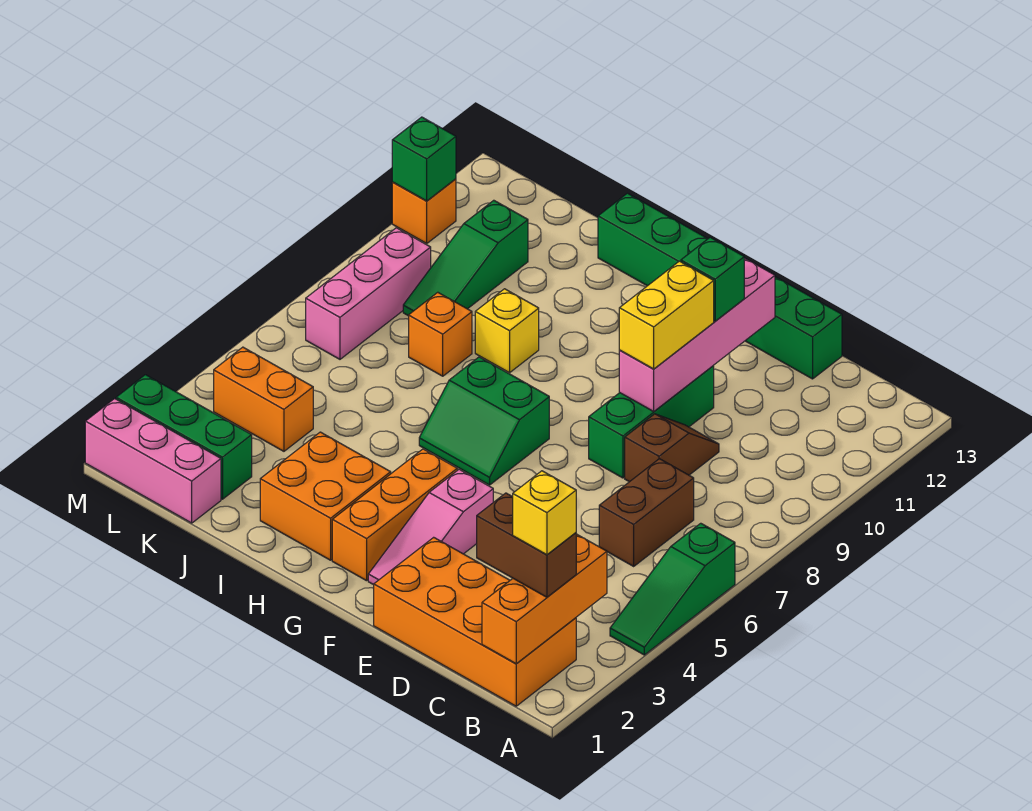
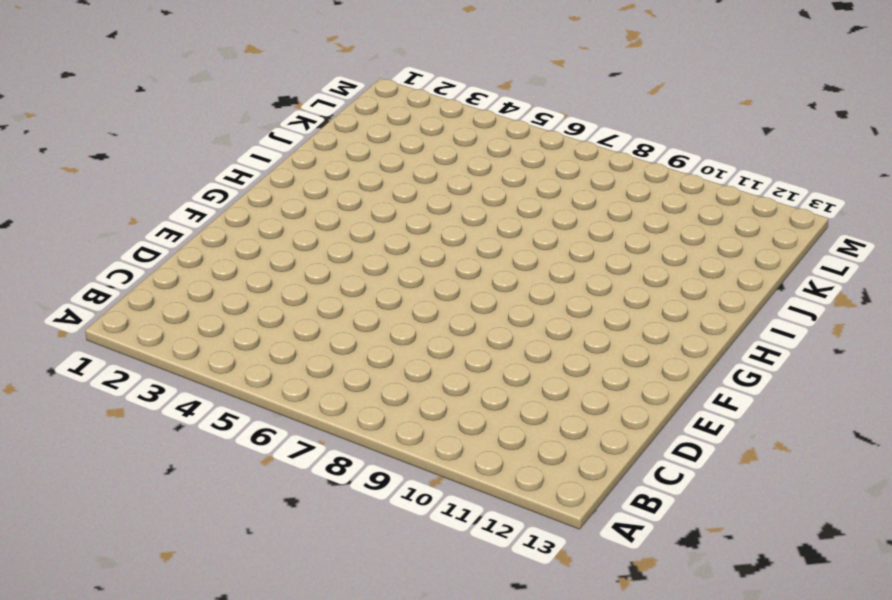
none -> green 1x3 slope [610,523,735,655]
none -> orange 2x4 brick [374,537,576,706]
none -> brown 1x2 brick [599,459,694,566]

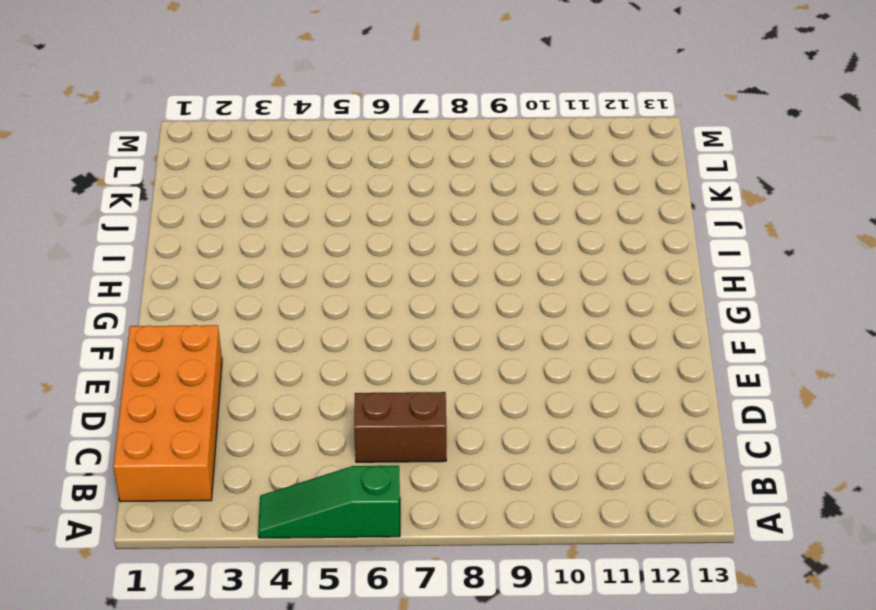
none -> brown 1x2 slope [625,414,719,482]
none -> green 1x6 brick [598,193,842,379]
none -> green 1x3 brick [589,366,714,478]

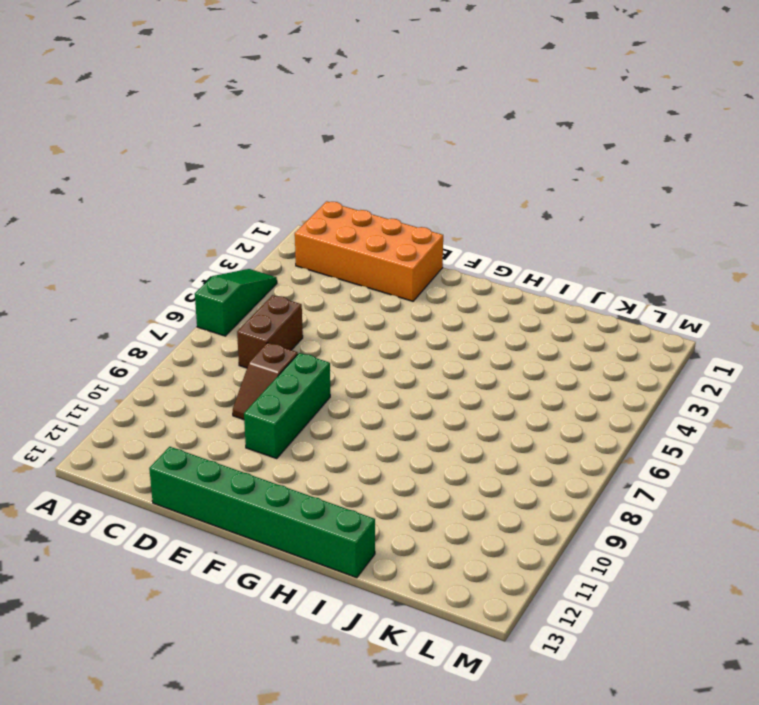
none -> pink 1x3 slope [368,469,493,585]
none -> orange 1x3 brick [332,449,457,581]
none -> green 2x2 slope [419,357,549,485]

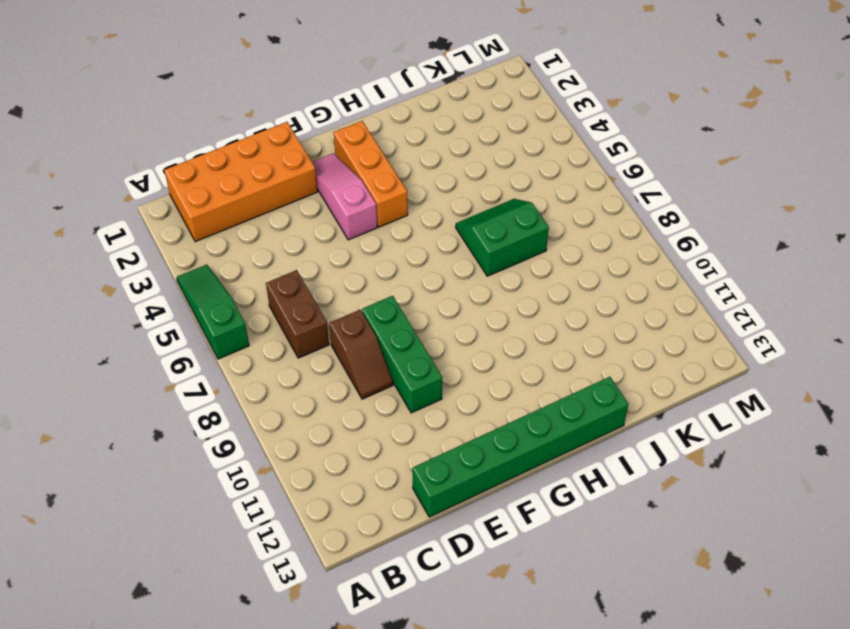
green 2x2 slope [456,199,549,276] -> green 2x2 slope moved to [419,357,549,485]
none -> orange 2x2 brick [260,432,391,560]
none -> yellow 1x1 brick [475,289,539,373]
none -> orange 1x1 brick [409,292,472,376]

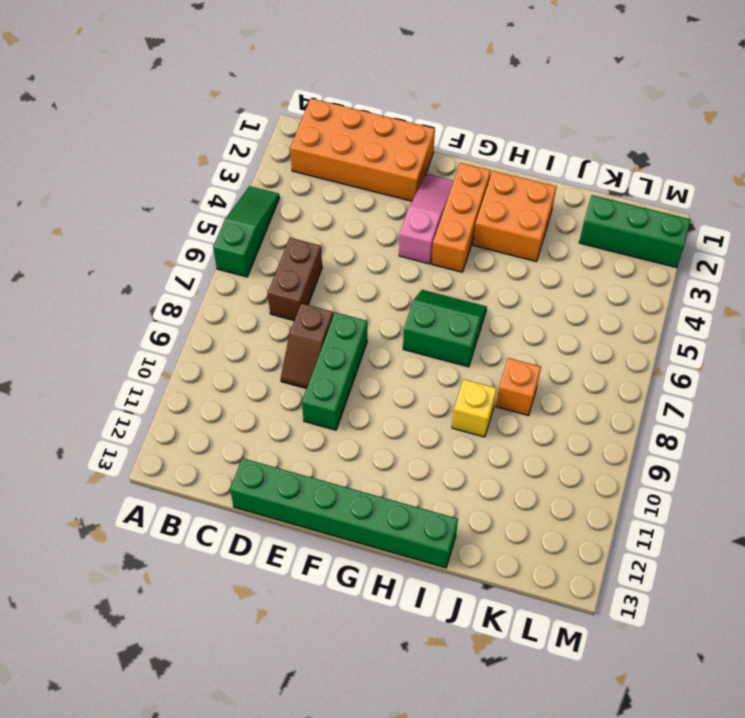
none -> pink 1x3 brick [85,399,221,523]
none -> orange 1x2 brick [214,347,313,451]
none -> green 1x3 slope [403,200,528,316]

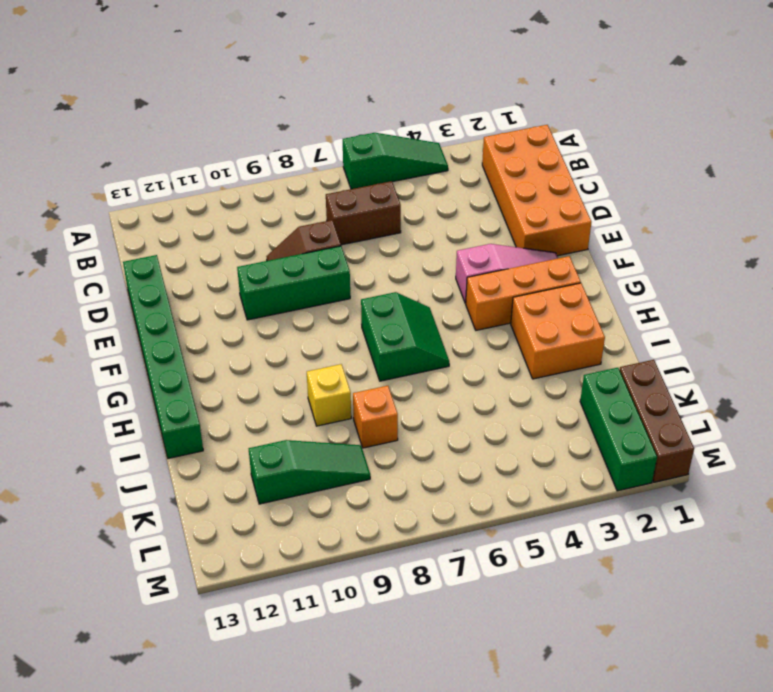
brown 1x3 brick [620,360,694,482] -> pink 1x3 brick [85,399,221,523]
none -> orange 1x2 brick [214,347,313,451]
none -> pink 1x3 brick [306,228,431,359]
none -> orange 1x1 brick [392,179,456,243]

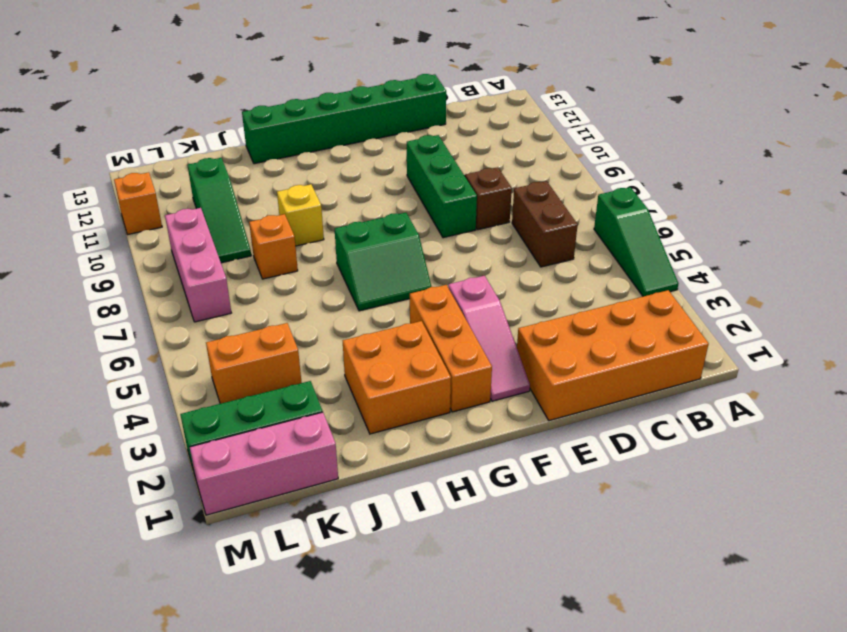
none -> orange 1x3 brick [482,534,607,664]
none -> pink 1x4 brick [619,258,775,411]
none -> green 1x1 brick [392,117,456,201]

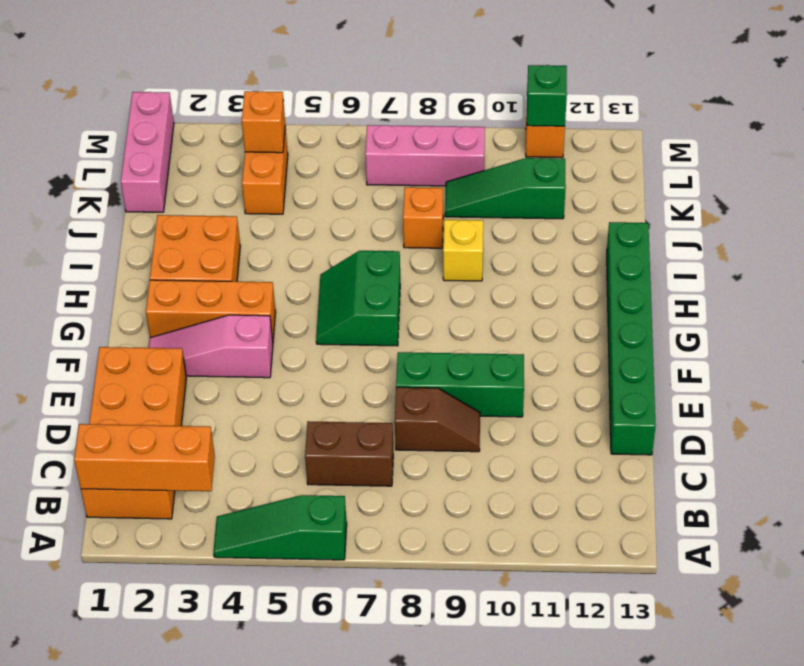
orange 1x1 brick [242,91,285,153] -> none
none -> green 1x3 brick [116,375,252,499]
none -> pink 1x4 brick [619,258,775,411]
none -> brown 1x2 brick [477,493,576,597]

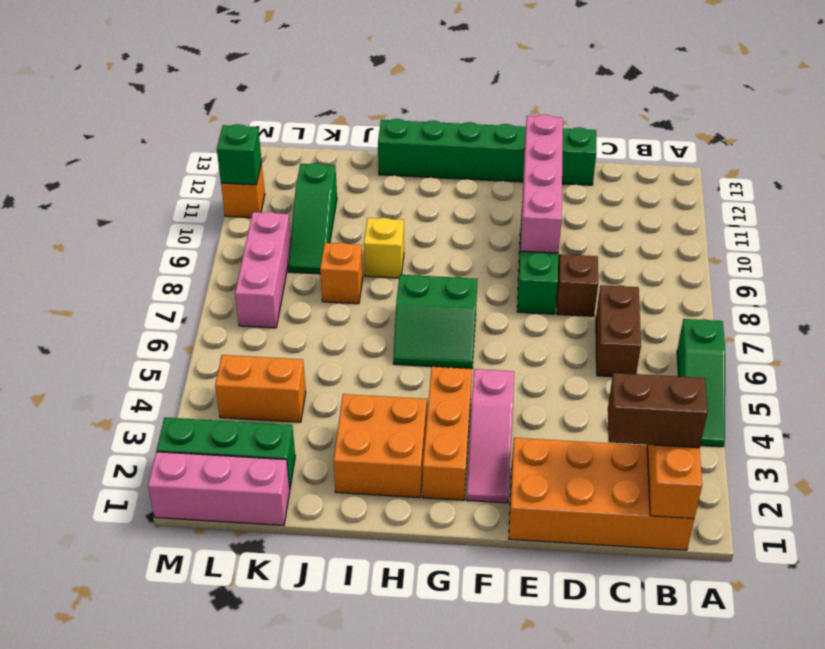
none -> yellow 1x2 brick [619,261,714,369]
none -> green 1x1 brick [681,237,744,321]
none -> yellow 1x1 brick [513,471,576,555]

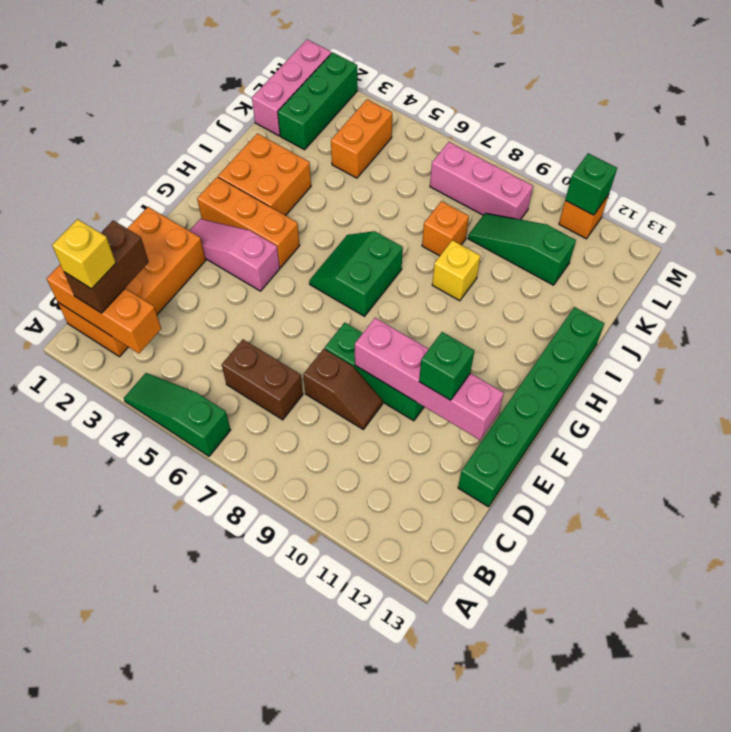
none -> yellow 1x2 brick [619,261,714,369]

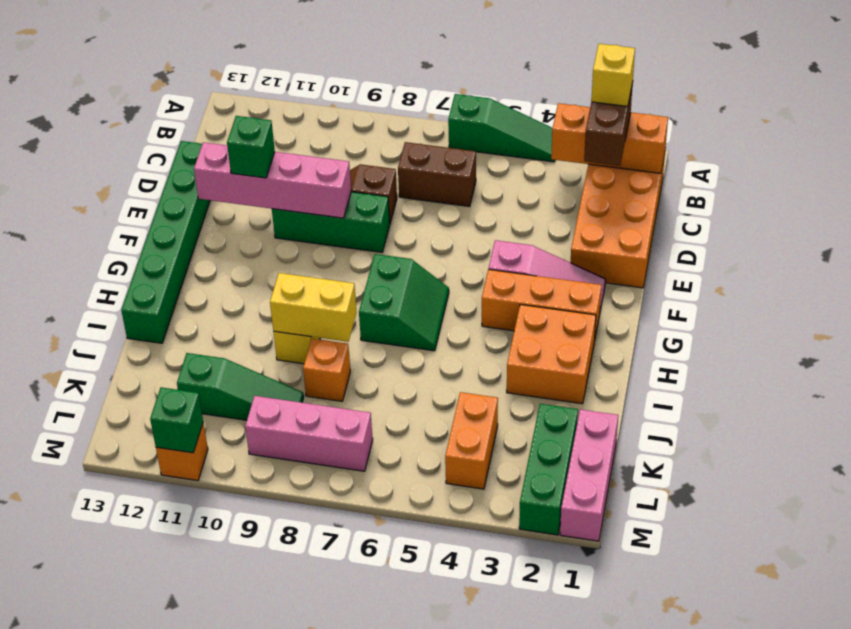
yellow 1x2 brick [270,273,357,342] -> yellow 1x2 brick moved to [619,261,714,369]

